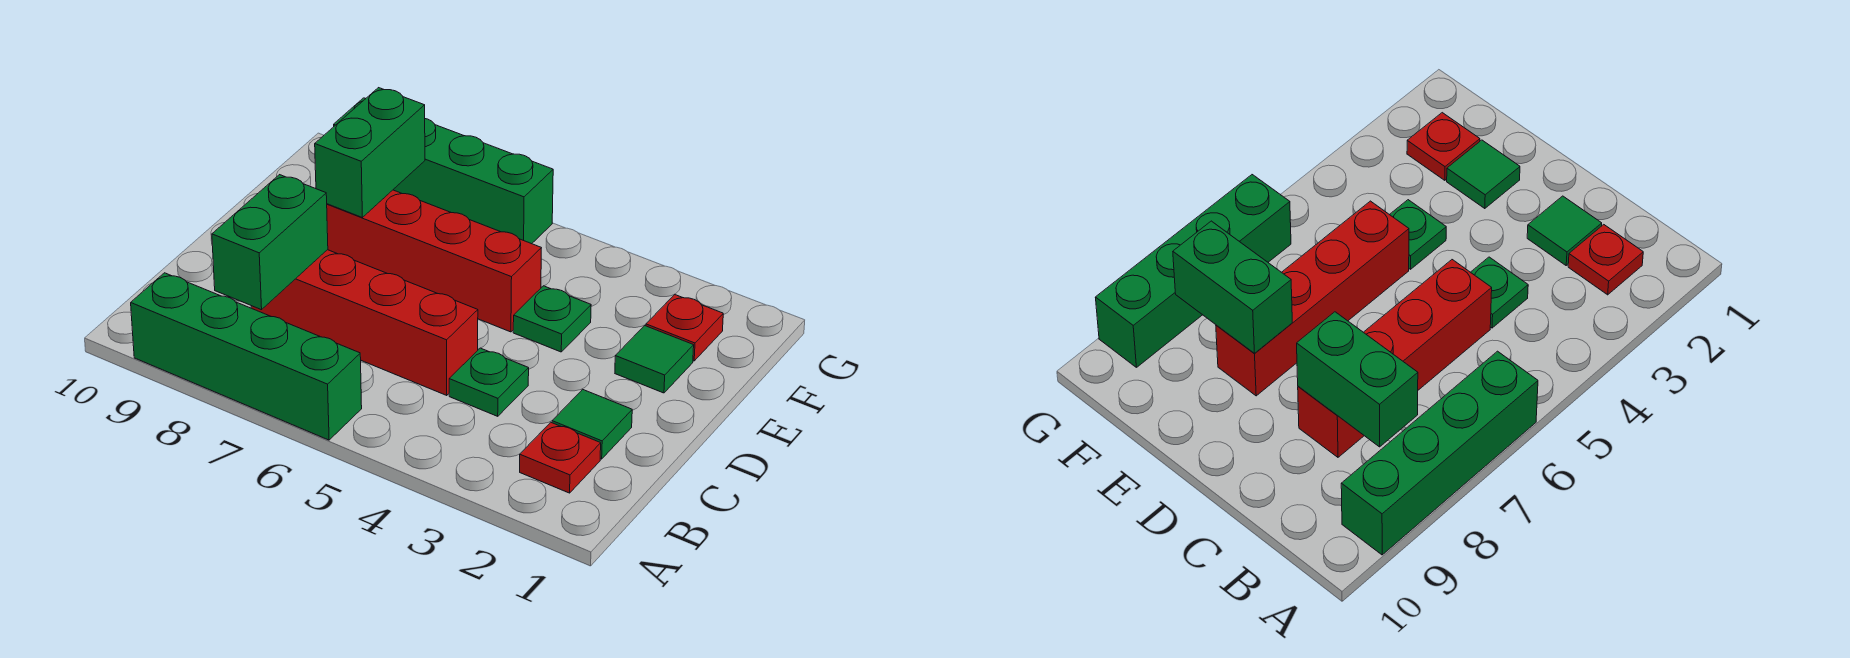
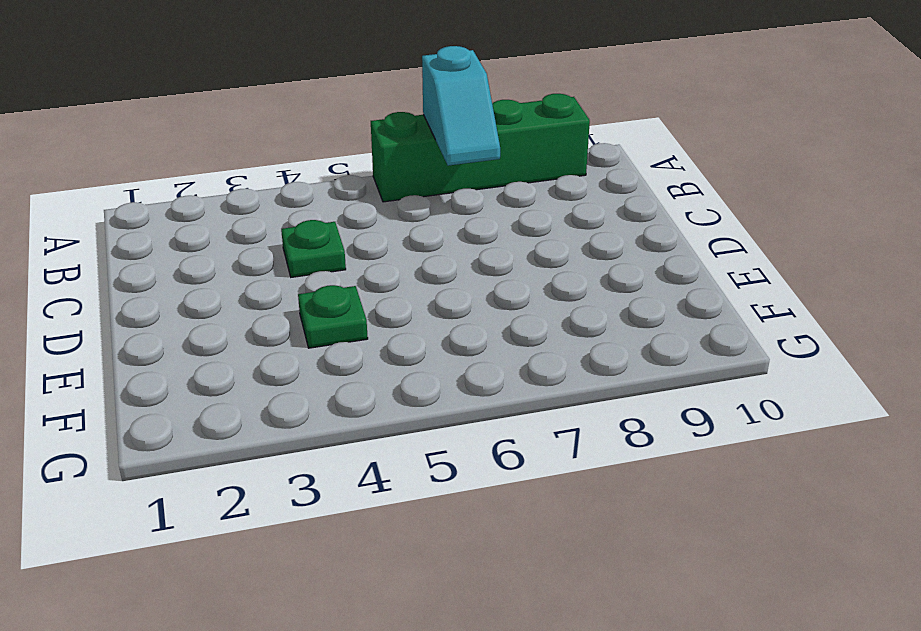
cyan 1x2 slope [422,46,500,166] -> none
none -> red 1x1 plate [520,422,601,493]
none -> green 1x1 tile [552,389,632,459]
none -> red 1x4 brick [251,250,478,396]

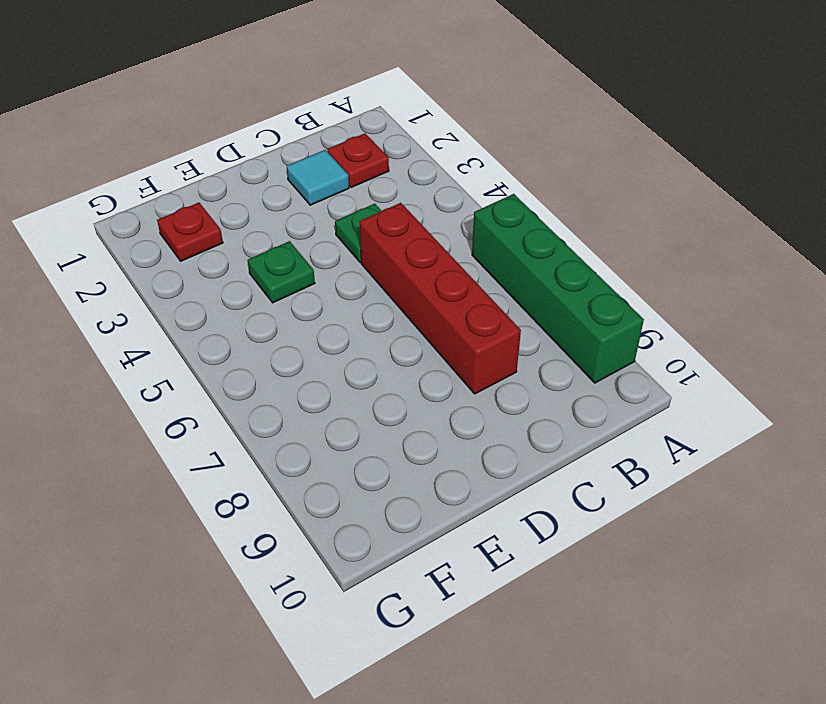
cyan 1x1 tile [287,150,349,205] -> green 1x1 tile [552,389,632,459]
none -> green 1x1 tile [615,326,694,393]
none -> red 1x4 brick [327,190,541,332]
none -> green 1x4 brick [334,98,553,244]

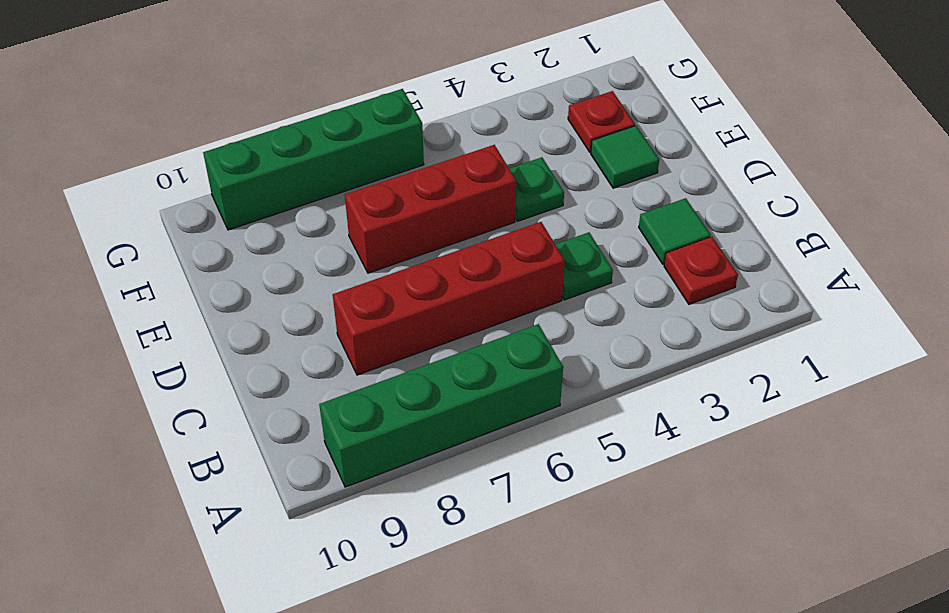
red 1x3 brick [345,145,516,273] -> red 1x4 brick [327,190,541,332]
none -> green 1x2 brick [212,175,328,310]
none -> green 1x2 brick [315,88,425,217]

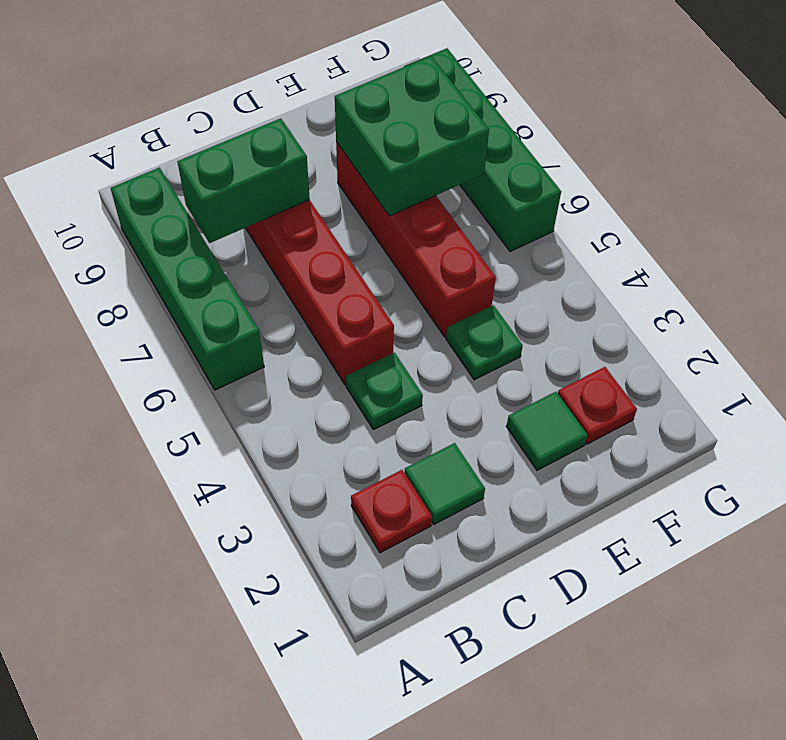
green 2x2 brick [335,56,489,216] -> green 1x2 brick [315,88,425,217]

